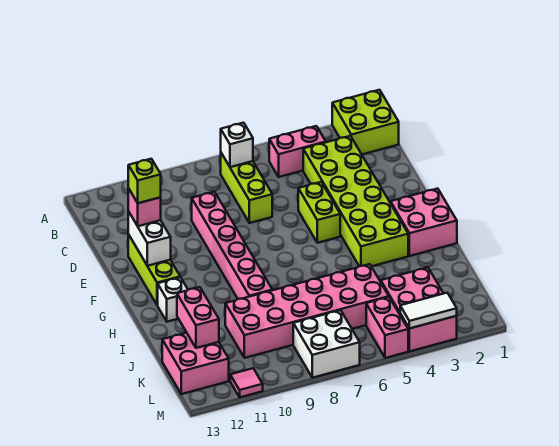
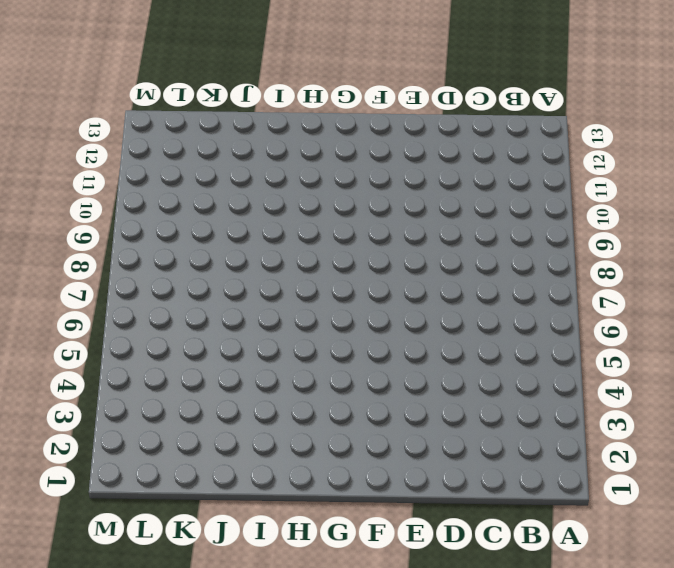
none -> lime 2x2 brick [332,90,399,154]
none -> pink 1x2 brick [269,126,326,177]
none -> lime 1x3 brick [221,153,272,223]

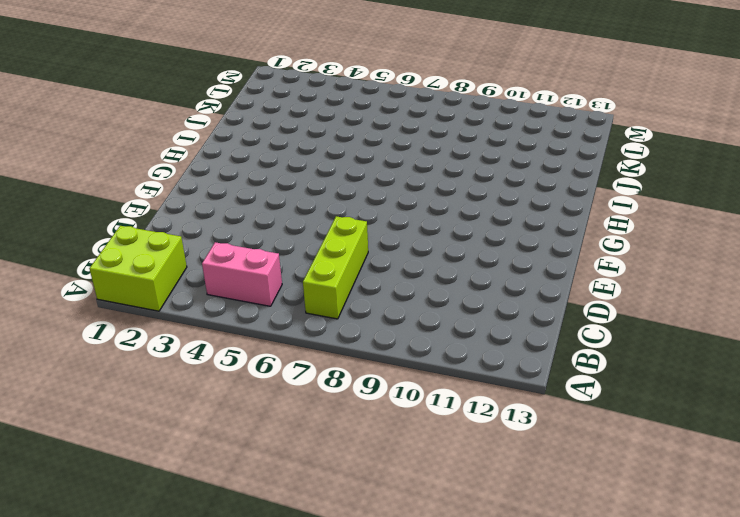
none -> lime 2x6 brick [303,136,408,266]
none -> pink 1x6 brick [192,192,272,299]
none -> lime 1x2 brick [298,182,340,243]

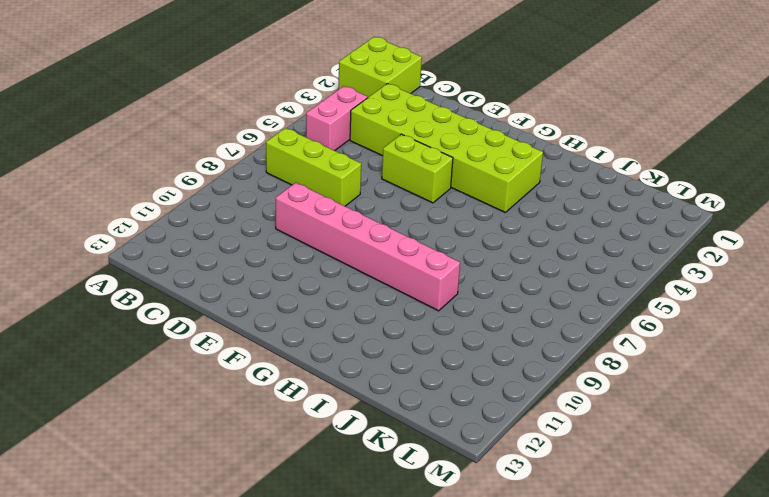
none -> lime 1x3 brick [128,234,180,305]
none -> pink 2x2 brick [391,189,457,256]
none -> white 1x1 brick [158,277,188,322]

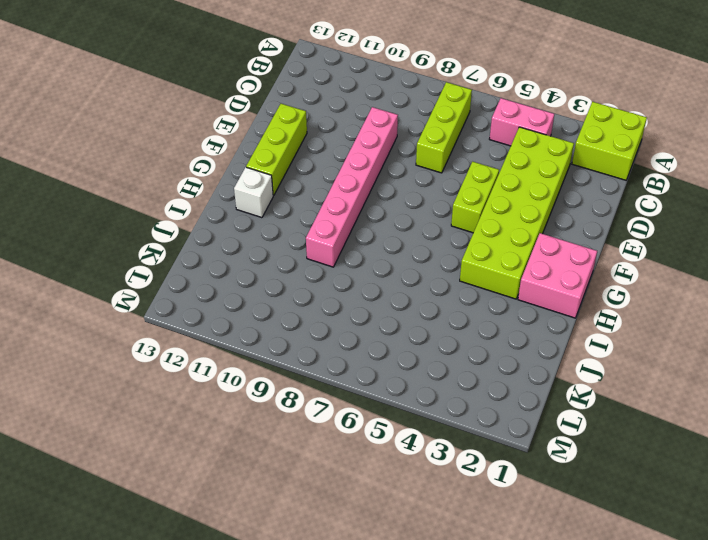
none -> pink 2x6 brick [225,264,389,358]
none -> pink 2x3 brick [381,268,457,351]
none -> pink 2x2 brick [162,333,229,394]

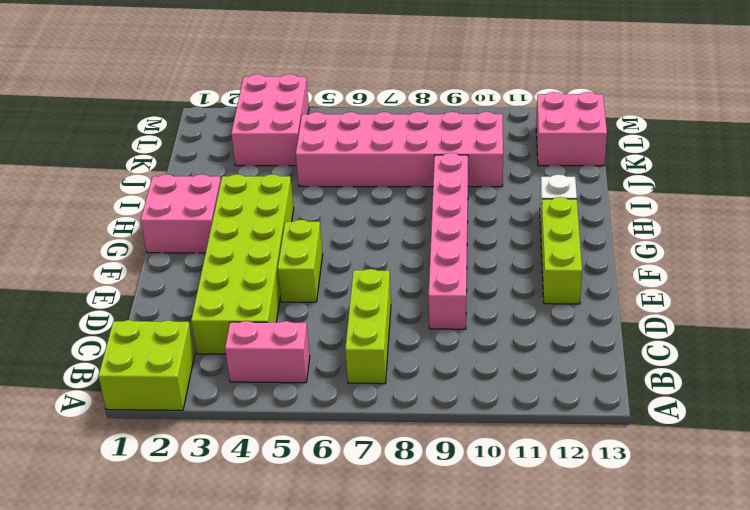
none -> pink 1x2 brick [366,297,408,358]
none -> white 2x2 brick [293,310,360,378]
none -> pink 1x1 tile [230,368,263,397]

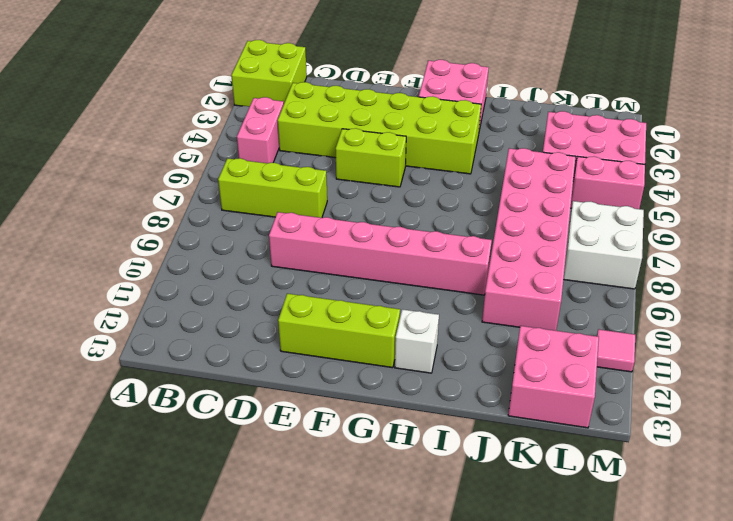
none -> white 1x1 brick [221,123,253,167]
none -> white 1x2 brick [128,211,171,266]
none -> pink 1x2 brick [177,287,219,348]

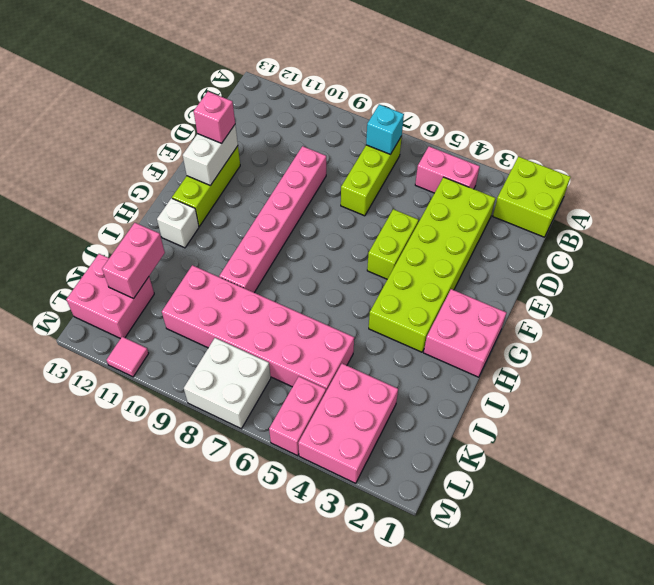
cyan 1x1 brick [366,104,404,154] -> white 1x1 brick [221,123,253,167]
none -> white 1x2 tile [400,293,457,328]
none -> lime 1x1 brick [128,159,161,203]

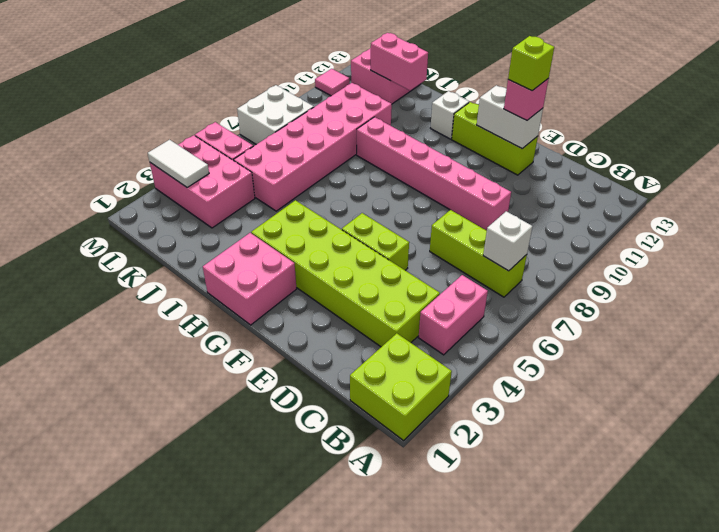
white 1x2 tile [148,140,209,187] -> white 1x2 tile turned to [400,293,457,328]

